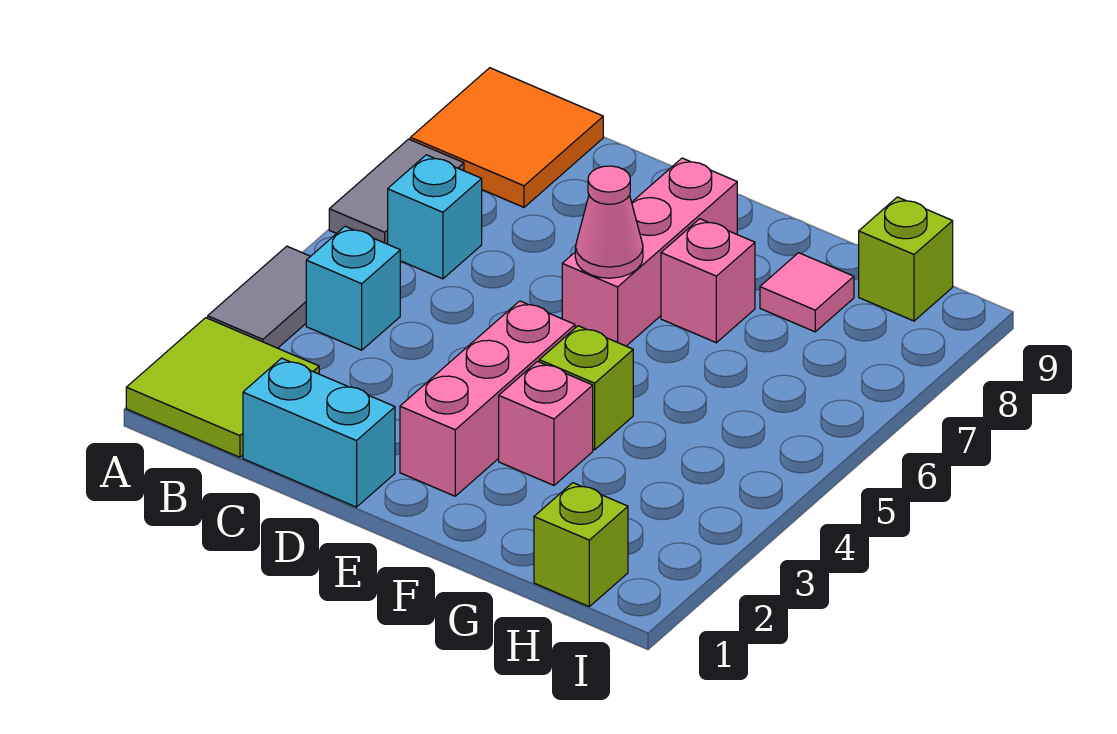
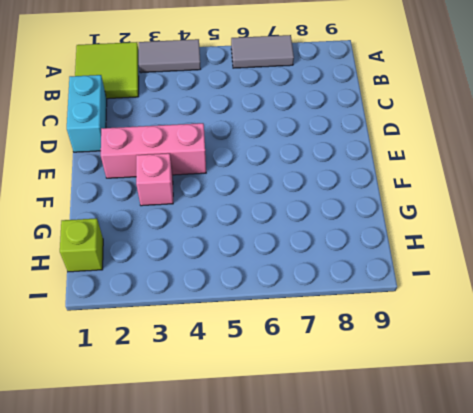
none -> orange 2x2 tile [410,68,603,207]
none -> cyan 1x1 brick [306,226,400,350]
none -> cyan 1x1 brick [388,155,482,279]

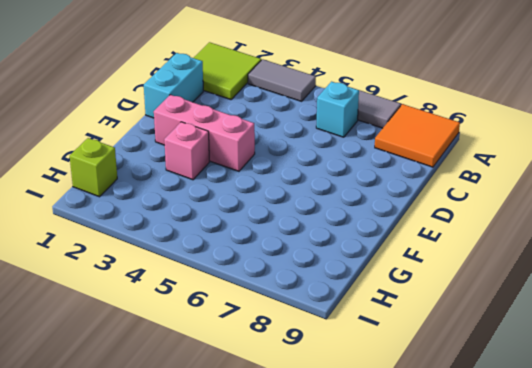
none -> cyan 1x1 brick [306,226,400,350]
none -> pink 1x3 brick [562,158,737,346]
none -> lime 1x1 brick [539,326,633,450]

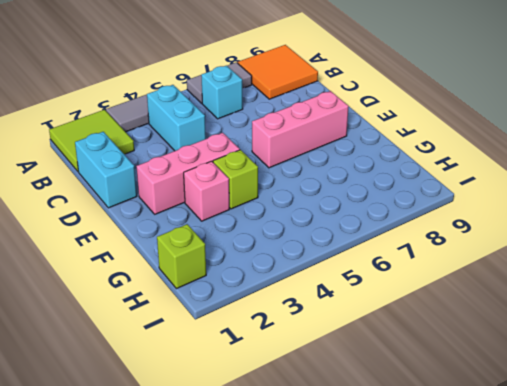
cyan 1x2 brick [147,85,206,151] -> cyan 1x1 brick [306,226,400,350]
none -> pink 1x1 brick [661,219,755,343]
none -> pink 1x1 tile [760,253,854,332]
none -> lime 1x1 brick [859,197,953,321]

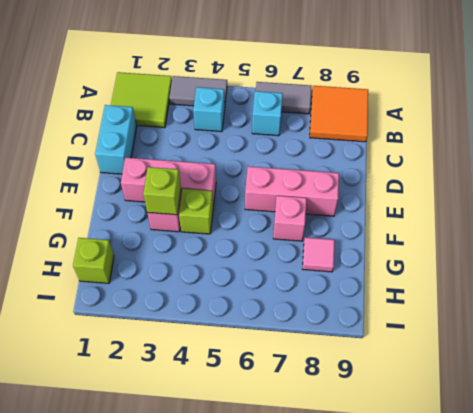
lime 1x1 brick [143,167,181,215] -> lime 1x1 brick moved to [859,197,953,321]
none -> pink 1x1 cone [575,166,643,278]

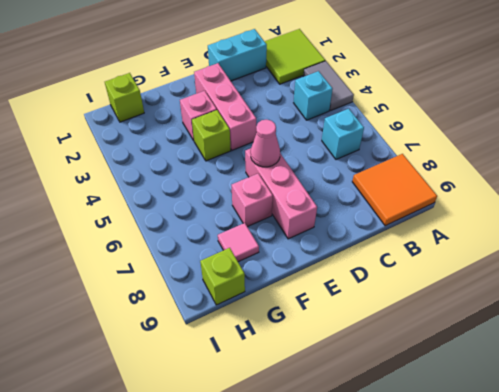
none -> grey 1x2 tile [329,139,464,244]

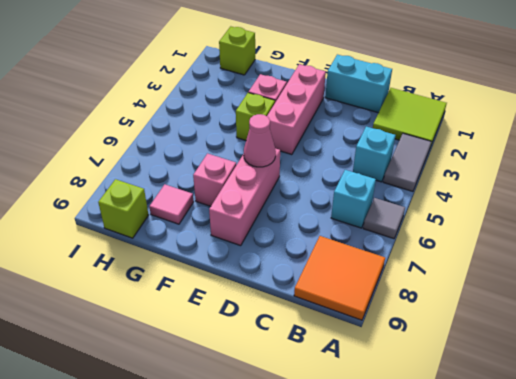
grey 1x1 tile [363,198,405,239] -> grey 1x2 tile [329,139,464,244]

